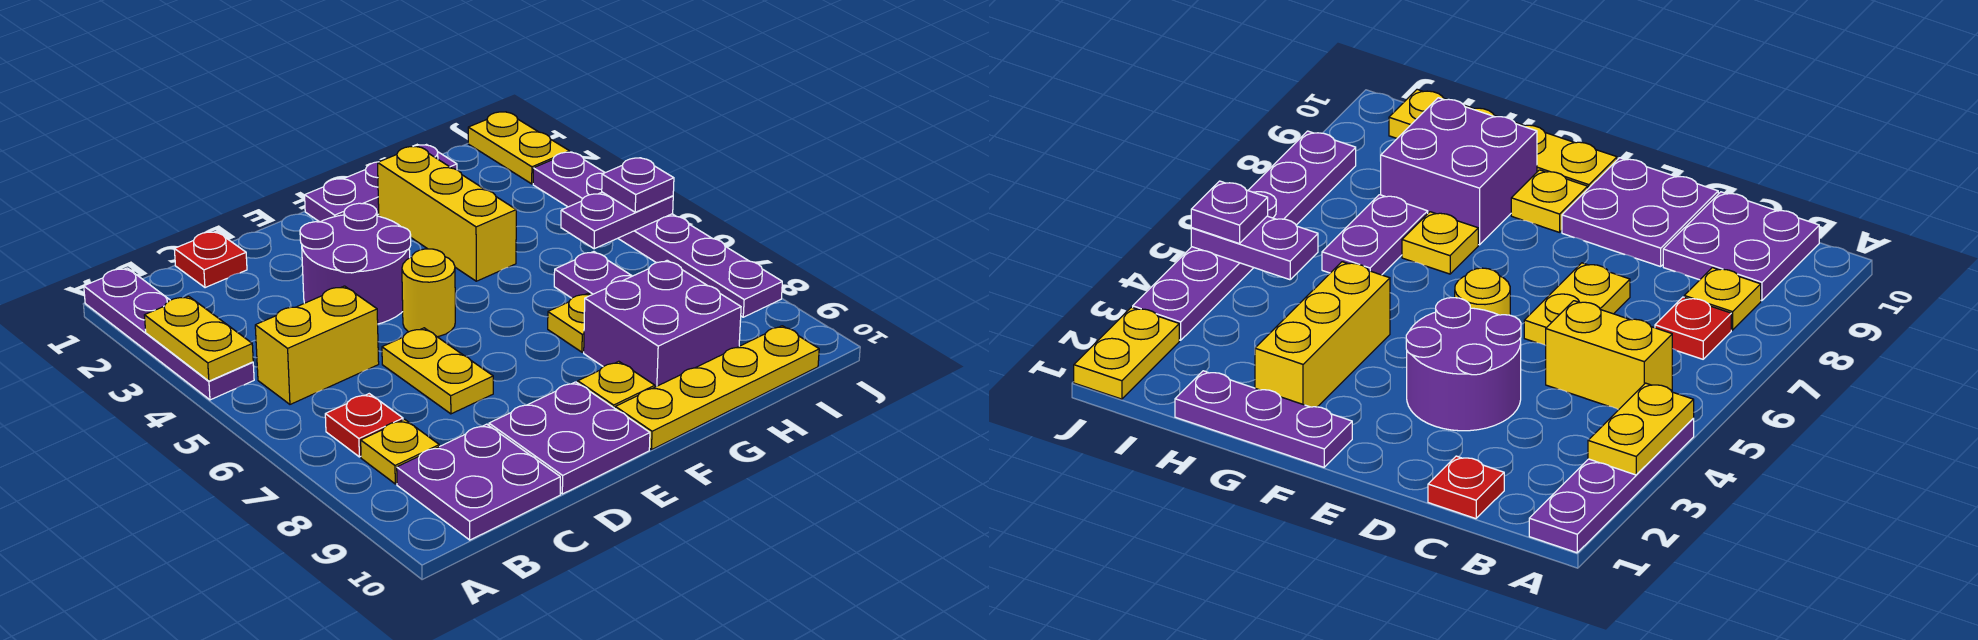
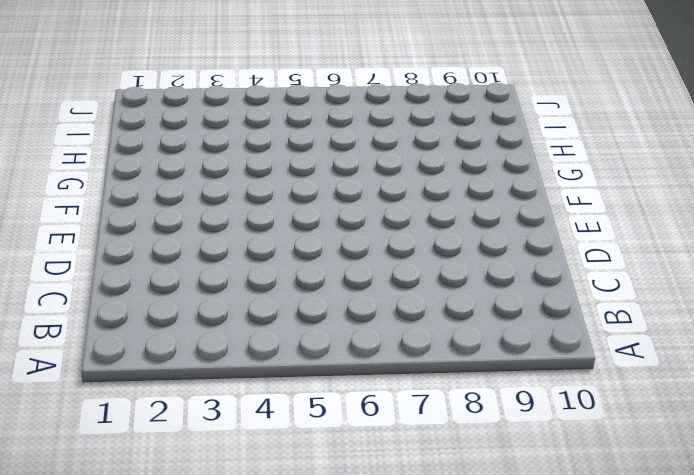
none -> purple 1x4 plate [84,268,254,400]
none -> yellow 1x2 brick [255,286,379,404]
none -> red 1x1 plate [325,394,403,457]

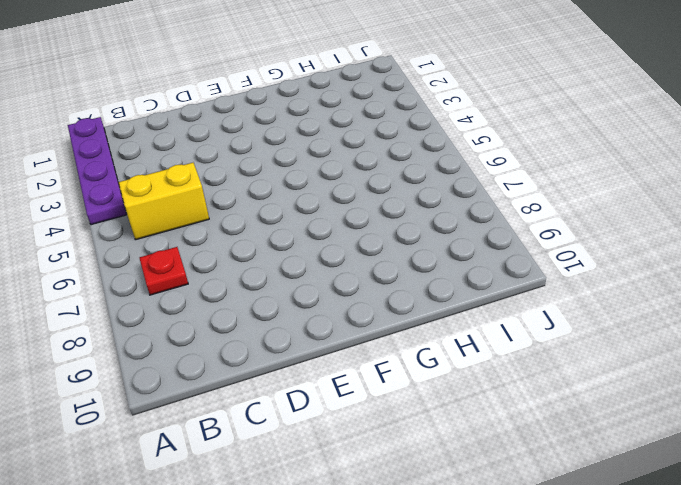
none -> yellow 1x1 plate [361,419,439,484]
none -> purple 2x2 plate [397,424,560,540]
none -> red 1x1 plate [174,231,247,288]

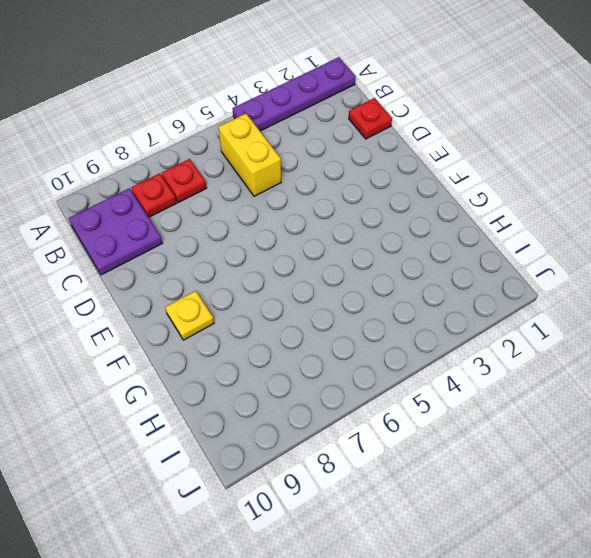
red 1x1 plate [131,173,177,217] -> yellow 1x1 plate [361,419,439,484]
none -> purple 2x2 round brick [300,203,411,324]
none -> yellow 1x2 plate [382,328,493,414]
none -> purple 2x2 plate [489,382,650,494]

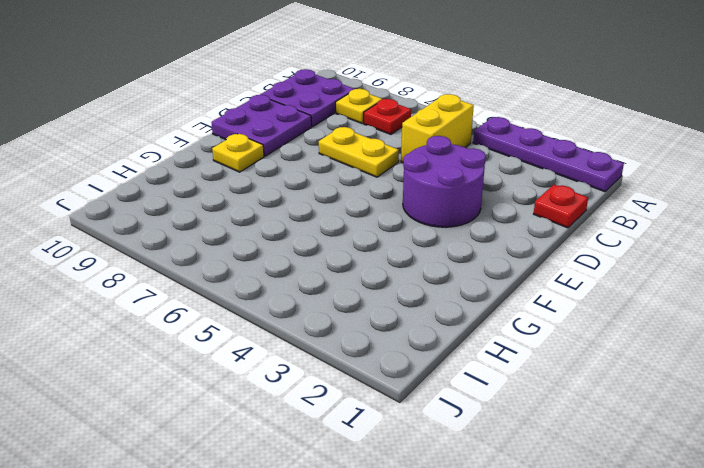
none -> yellow 1x1 round brick [402,249,455,337]
none -> purple 1x3 plate [305,145,457,222]
none -> yellow 1x4 plate [615,326,819,450]

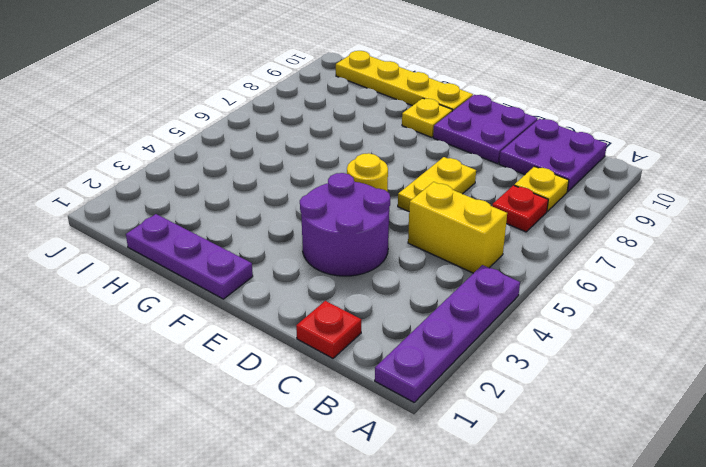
none -> yellow 1x3 brick [378,146,516,281]
none -> yellow 1x1 plate [548,293,590,352]
none -> purple 2x2 brick [584,260,741,387]

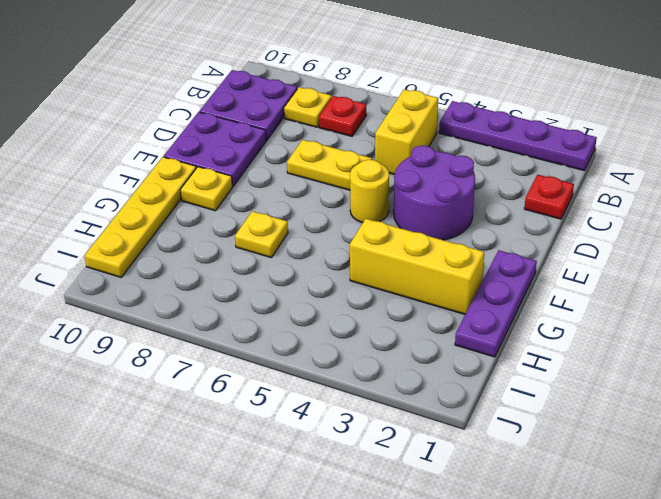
none -> purple 2x2 brick [584,260,741,387]
none -> purple 1x2 plate [554,252,632,298]
none -> yellow 1x2 plate [468,112,570,184]

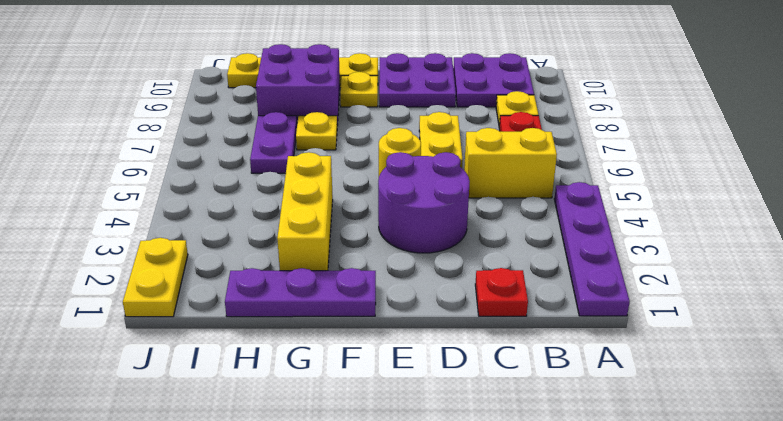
none -> purple 1x6 plate [533,152,782,317]
none -> yellow 1x2 plate [144,296,253,381]
none -> purple 1x2 plate [561,192,673,249]

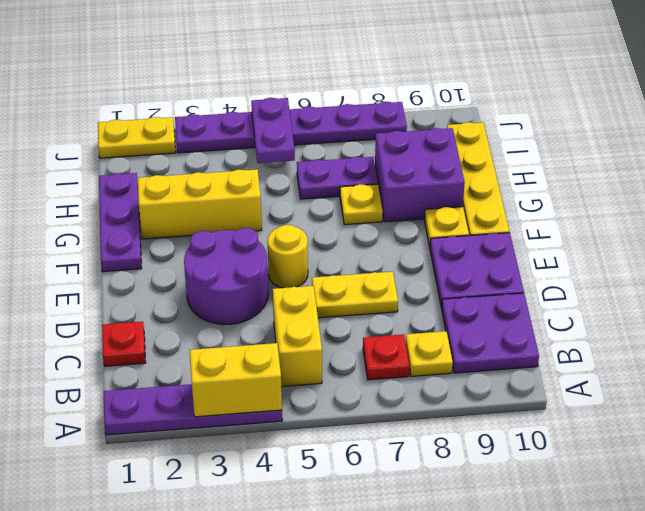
yellow 1x2 brick [190,343,282,417] -> yellow 1x2 plate [144,296,253,381]
none -> purple 1x1 plate [602,158,674,212]

